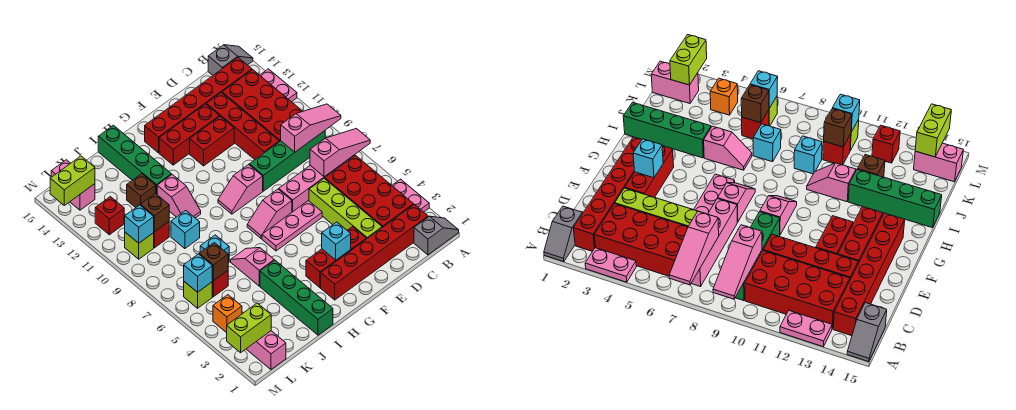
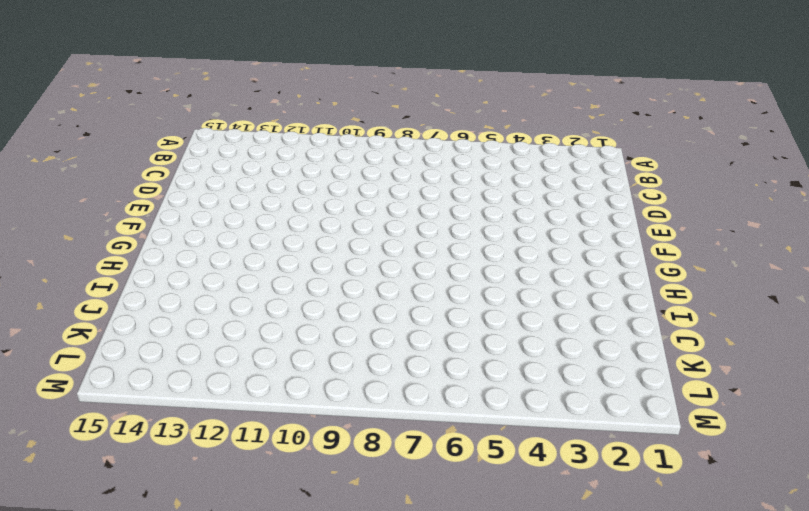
none -> grey 1x2 slope [414,216,459,255]
none -> pink 1x2 plate [392,179,429,212]
none -> pink 1x2 plate [260,69,297,102]
none -> grey 1x2 slope [208,45,253,75]

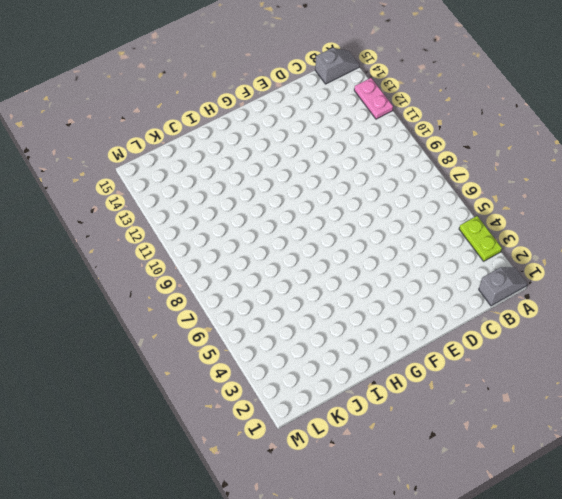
lime 1x2 plate [459,216,502,261] -> pink 1x2 plate [392,179,429,212]
none -> red 1x6 brick [321,205,428,300]
none -> red 2x4 brick [325,156,414,228]
none -> pink 1x4 brick [279,155,355,212]
none -> green 1x4 brick [249,131,325,191]

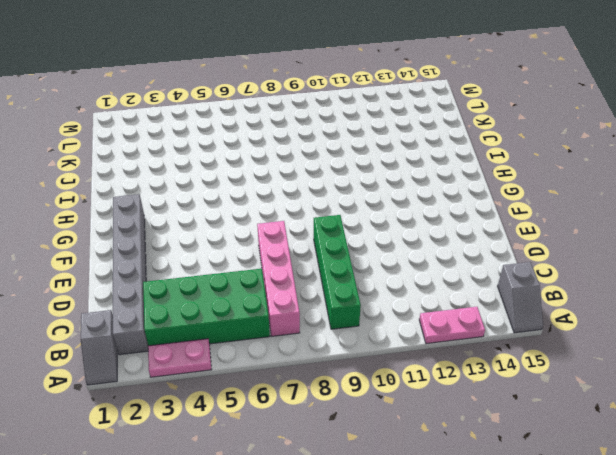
grey 1x6 brick [113,194,148,355] -> red 1x6 brick [321,205,428,300]
green 2x4 brick [143,269,270,346] -> red 2x4 brick [325,156,414,228]
none -> red 2x4 brick [222,70,303,142]
none -> red 1x6 brick [145,58,252,153]
none -> lime 1x4 brick [309,179,382,239]
none -> red 1x4 brick [206,93,279,159]

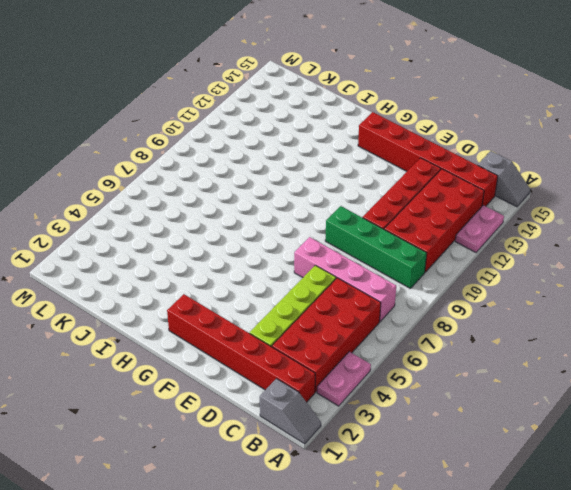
none -> red 1x3 brick [306,227,366,288]
none -> pink 1x3 plate [262,201,322,251]
none -> red 1x2 brick [190,116,234,166]
none -> red 1x3 brick [159,104,220,165]

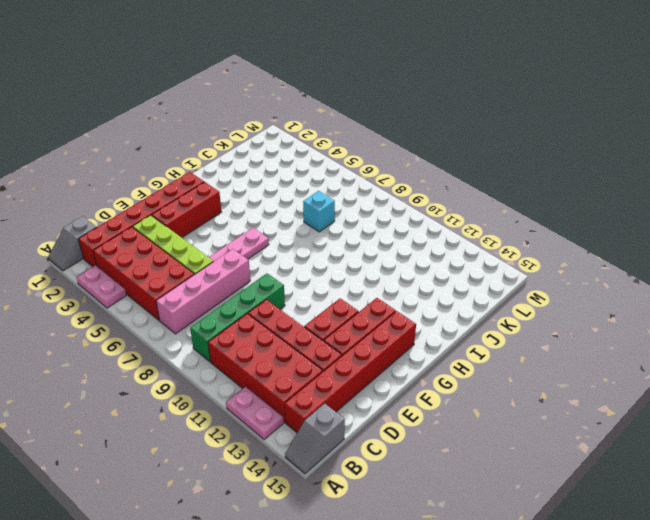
none -> pink 1x2 slope [247,189,292,239]
none -> pink 1x2 slope [218,165,263,214]
none -> green 1x4 brick [260,260,333,335]
none -> pink 1x2 slope [231,248,274,286]

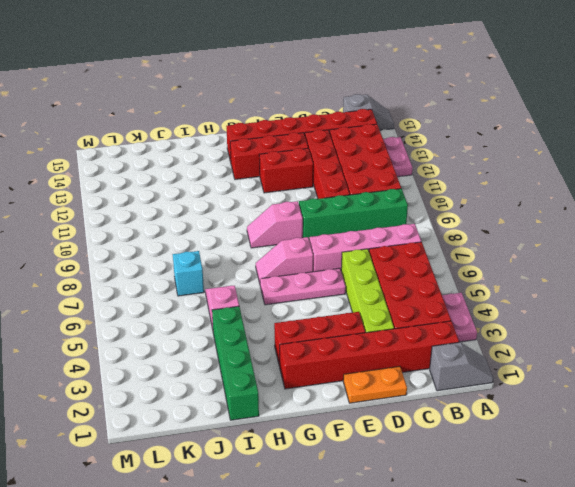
orange 1x2 plate [343,366,407,403] -> none
none -> pink 1x2 slope [157,175,201,218]
none -> green 1x4 brick [98,125,171,194]
none -> cyan 1x1 brick [171,211,200,249]
none -> brown 1x1 brick [127,174,156,208]

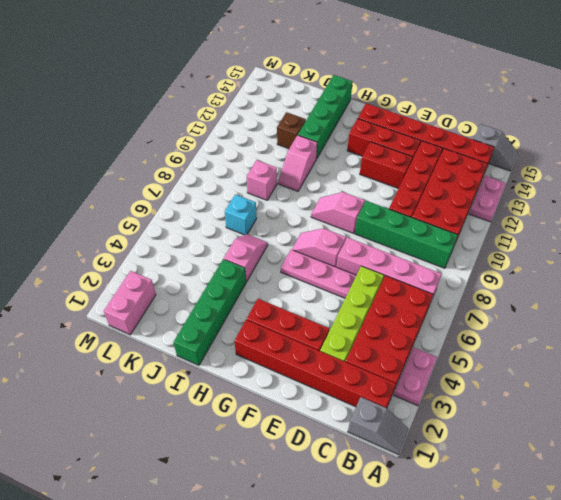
pink 1x1 brick [247,160,277,200] -> cyan 1x1 brick [171,211,200,249]
none -> red 1x1 brick [212,271,228,297]
none -> red 1x1 brick [154,222,169,248]
none -> orange 1x1 brick [213,295,242,333]
none -> lime 1x1 brick [184,282,212,308]

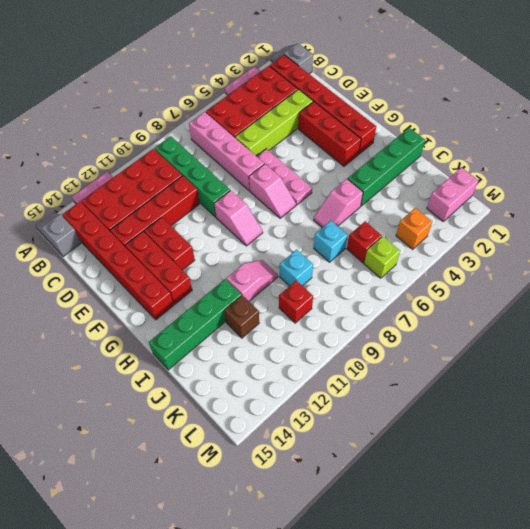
none -> lime 1x1 brick [125,232,154,259]
none -> red 1x1 brick [95,197,124,235]
none -> pink 1x2 brick [51,160,95,210]
none -> pink 1x3 slope [310,129,370,177]

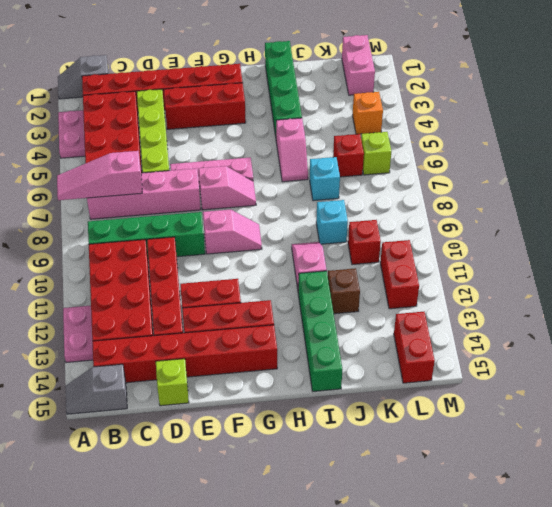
lime 1x1 brick [156,359,189,406] -> lime 1x1 brick moved to [125,232,154,259]
red 1x2 brick [380,240,419,309] -> red 1x1 brick [95,197,124,235]
red 1x2 brick [394,312,435,383] -> pink 1x2 brick [51,160,95,210]
none -> pink 1x3 slope [281,104,341,152]
none -> cyan 1x1 brick [322,222,351,260]
none -> brown 1x1 brick [199,243,228,281]
none -> brown 1x1 brick [141,193,169,232]

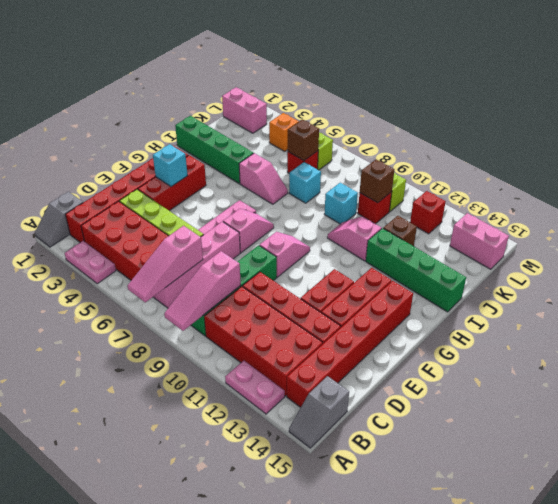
none -> lime 1x2 brick [227,303,271,353]
none -> cyan 1x1 brick [184,254,212,292]
none -> cyan 1x1 brick [125,205,154,243]
none -> lime 1x2 brick [50,156,95,205]

